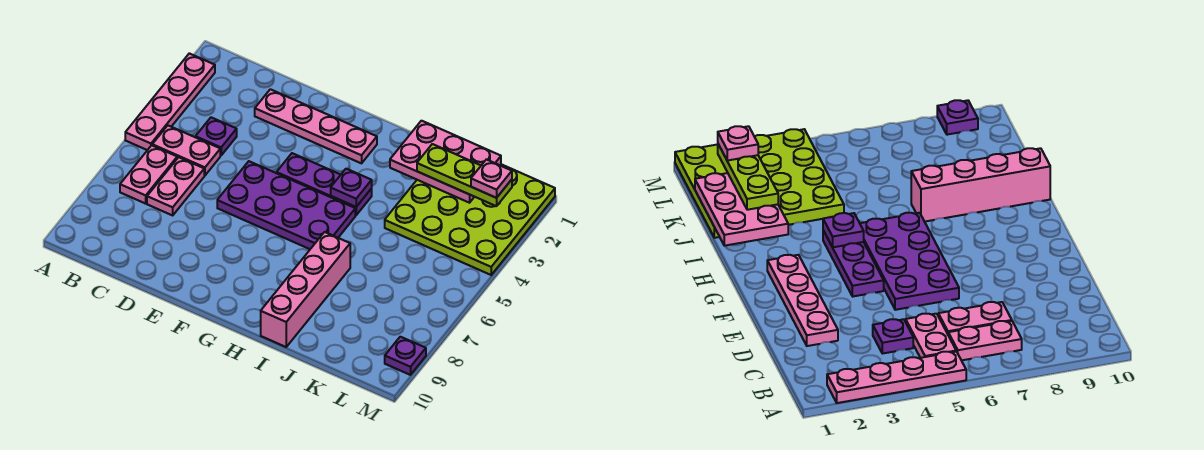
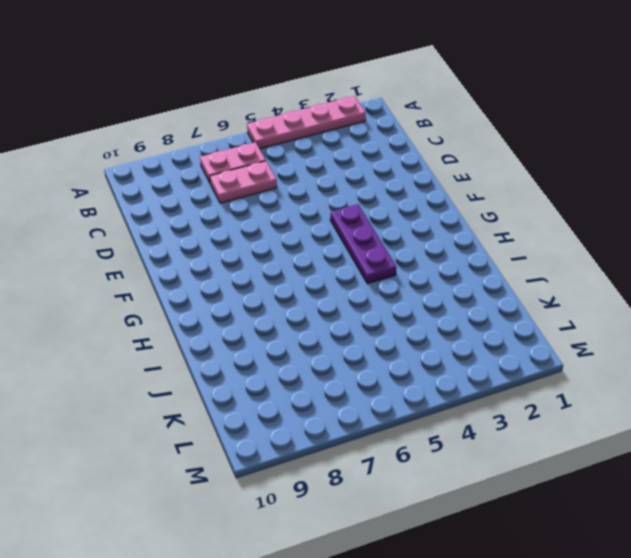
none -> pink 1x2 plate [152,126,220,176]
none -> purple 1x1 plate [195,117,237,155]
none -> pink 1x4 plate [255,89,377,163]

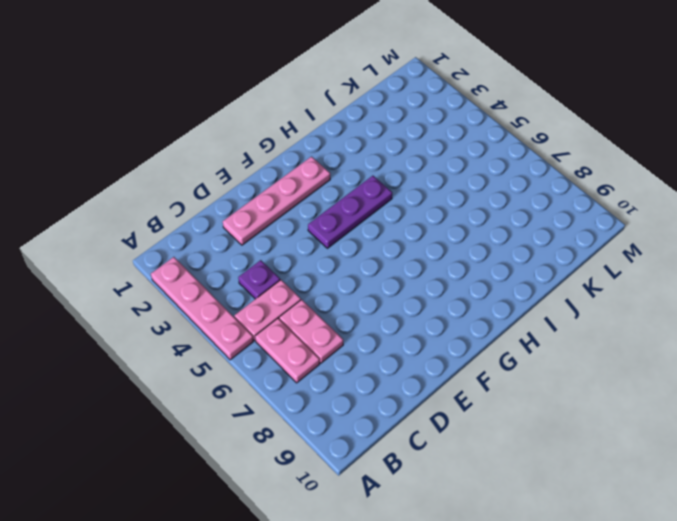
none -> purple 2x4 plate [217,161,355,249]
none -> pink 1x4 brick [261,232,350,347]
none -> lime 4x4 plate [385,164,555,275]

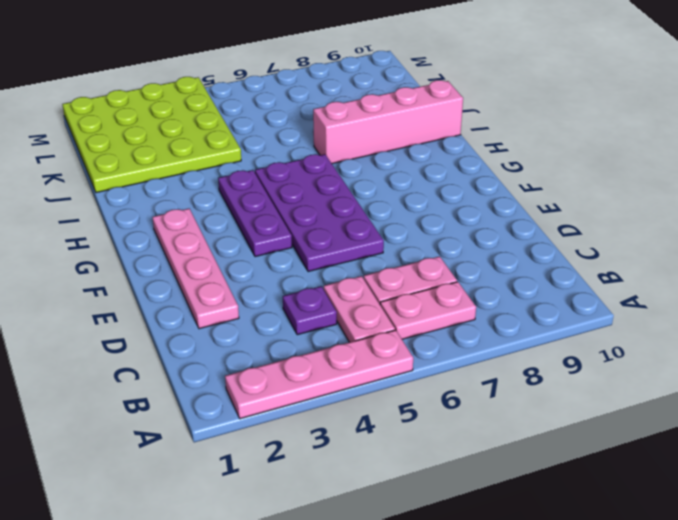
none -> purple 1x1 plate [385,337,426,375]
none -> purple 1x1 plate [331,169,372,207]
none -> pink 2x3 plate [390,121,501,203]

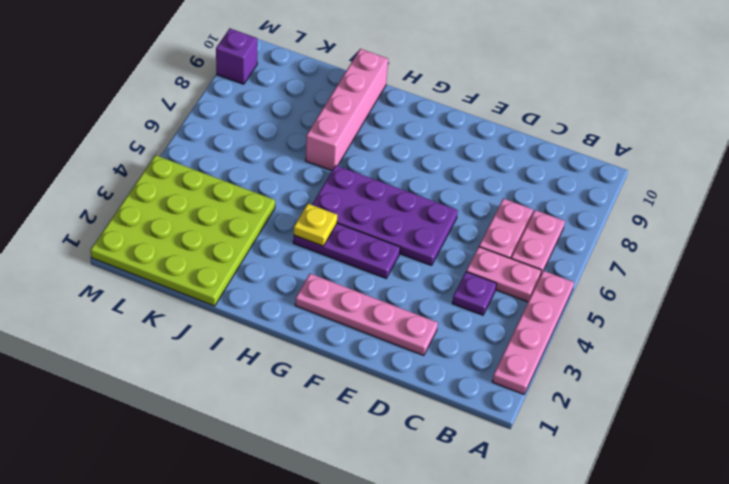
yellow 1x1 plate [294,204,338,246] -> purple 1x1 plate [331,169,372,207]
purple 1x1 brick [216,29,257,84] -> purple 1x1 plate [385,337,426,375]
none -> pink 2x3 plate [390,121,501,203]
none -> lime 1x3 plate [417,144,512,206]
none -> pink 1x1 plate [471,159,512,198]

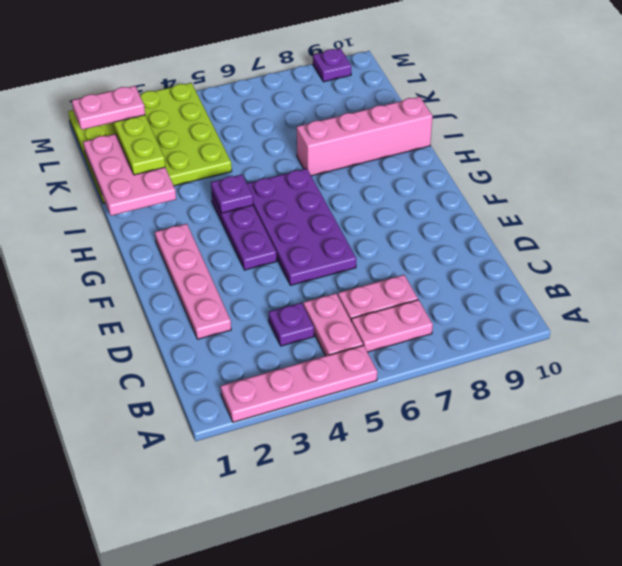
pink 1x2 plate [72,86,145,130] -> pink 1x1 plate [471,159,512,198]

